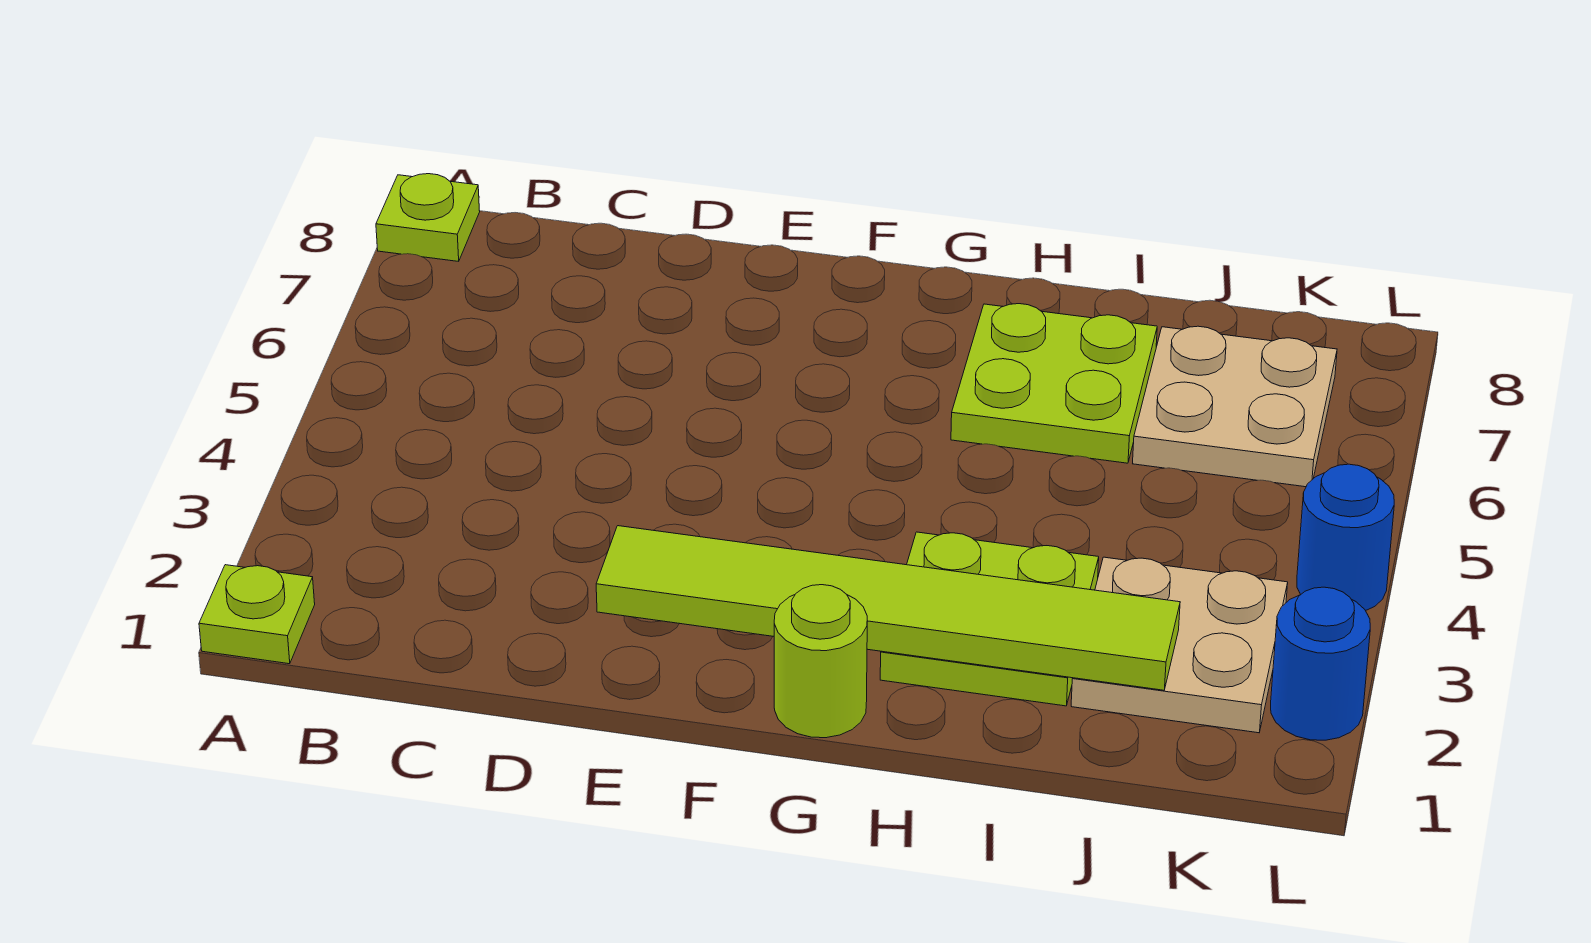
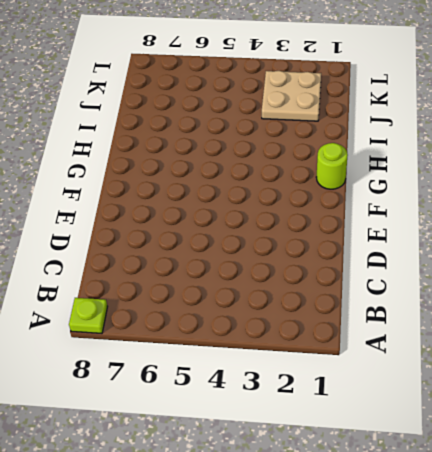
none -> lime 1x1 plate [199,565,315,664]
none -> lime 2x2 plate [880,532,1099,706]

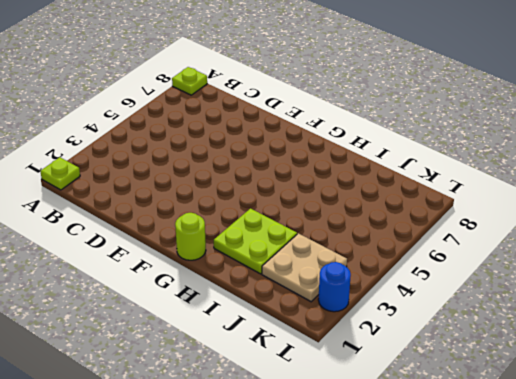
none -> lime 2x2 plate [951,304,1157,463]
none -> tan 2x2 plate [1133,326,1337,487]

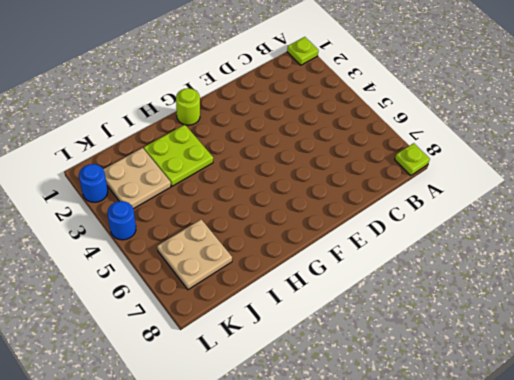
none -> lime 2x2 plate [951,304,1157,463]
none -> lime 1x6 tile [596,526,1180,690]

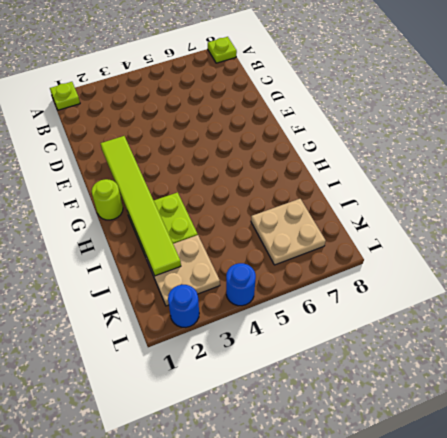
none -> lime 2x2 plate [951,304,1157,463]

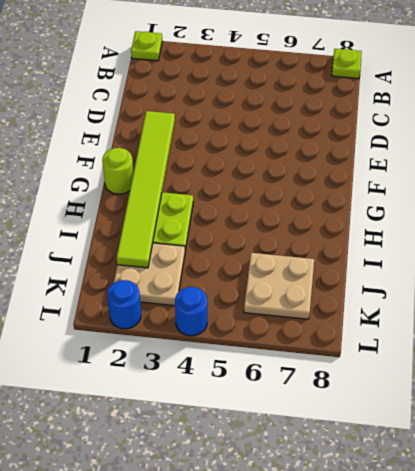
none -> lime 2x2 plate [951,304,1157,463]

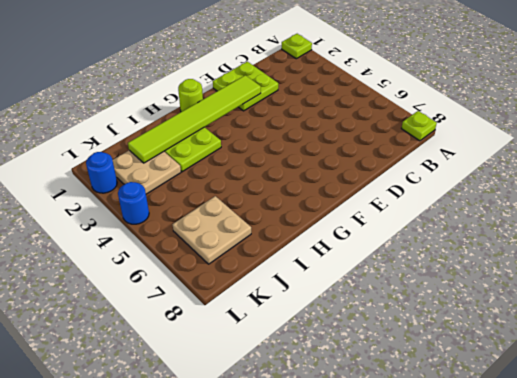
lime 2x2 plate [213,62,278,111] -> lime 2x2 plate moved to [951,304,1157,463]

